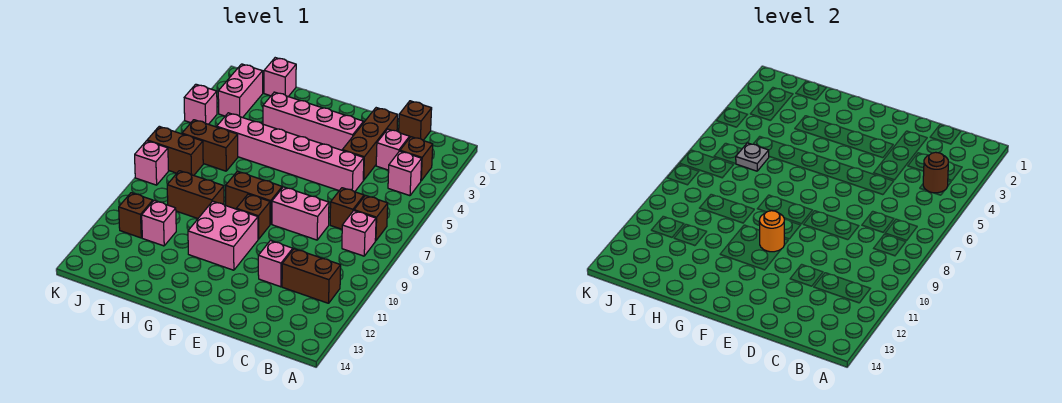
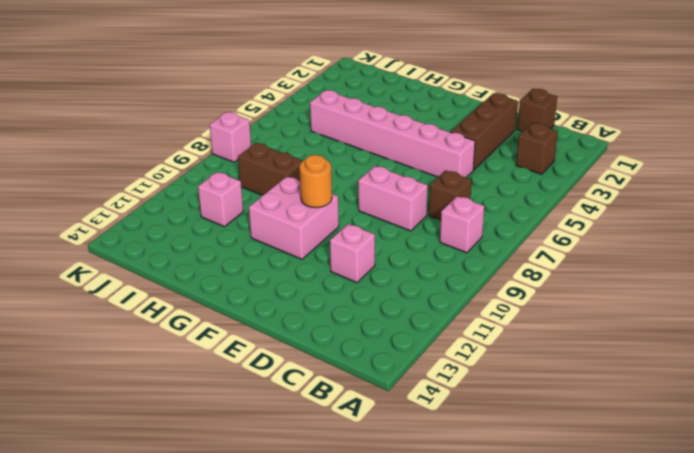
none -> pink 1x1 brick [388,151,422,196]
none -> brown 1x1 brick [354,195,388,241]
none -> brown 1x2 brick [282,249,341,303]

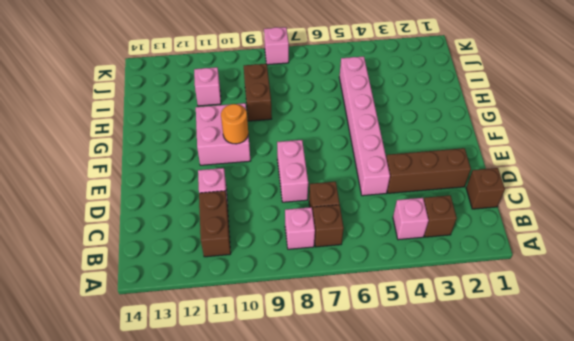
none -> pink 1x1 brick [376,129,410,170]
none -> pink 1x4 brick [263,92,364,150]
none -> brown 1x2 brick [226,171,282,224]

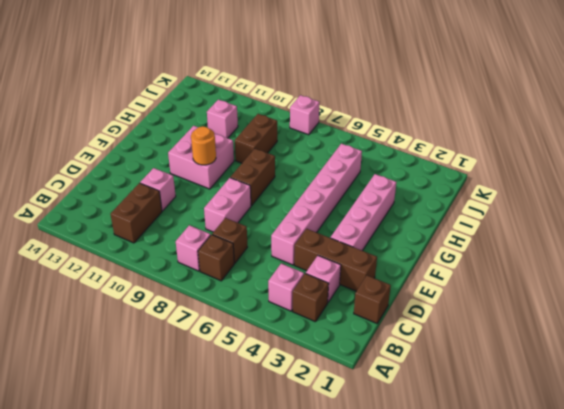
none -> brown 1x1 brick [236,194,270,239]
none -> pink 1x1 brick [264,58,296,96]
none -> brown 1x2 brick [182,120,238,171]

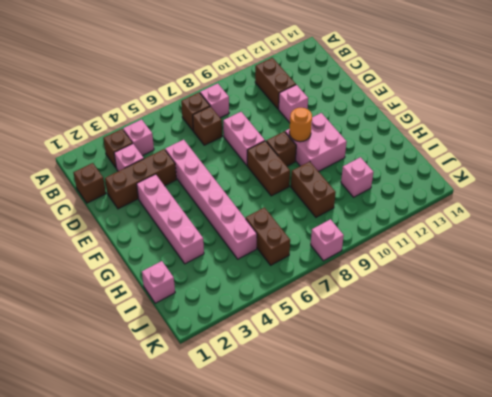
none -> pink 1x2 brick [218,64,263,118]
none -> brown 1x2 brick [147,126,203,175]
none -> brown 1x1 brick [119,193,153,238]

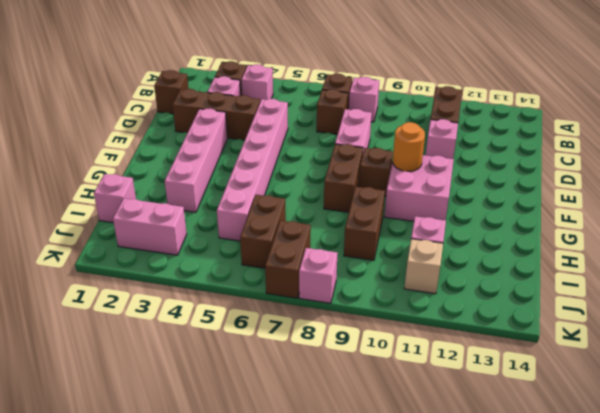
tan 1x1 brick [404,239,443,294] -> brown 1x1 brick [119,193,153,238]
none -> pink 1x1 brick [184,84,217,124]
none -> brown 1x1 round brick [923,152,948,193]
none -> grey 1x1 plate [736,143,769,171]

